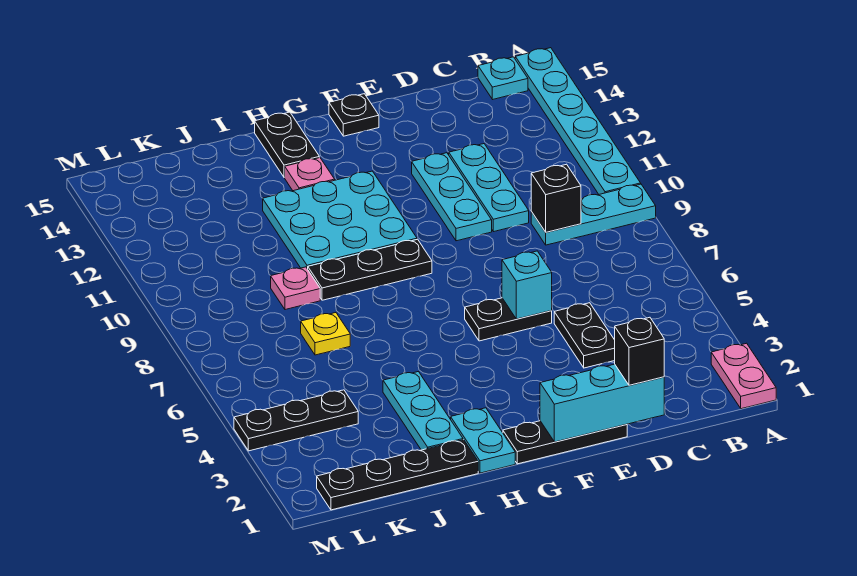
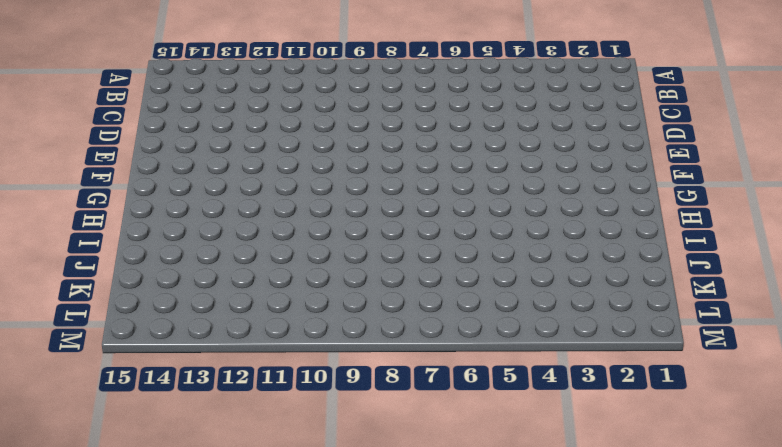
none -> pink 1x2 plate [711,343,776,409]
none -> cyan 1x3 plate [531,184,656,245]
none -> cyan 1x6 plate [515,48,641,194]

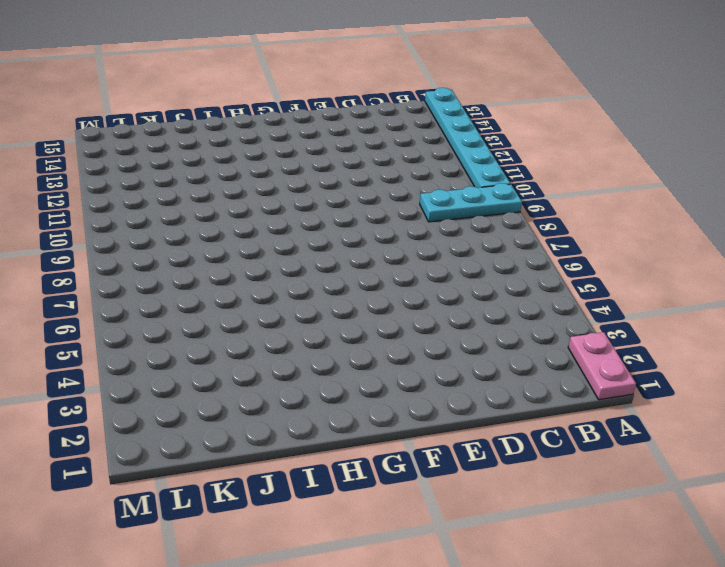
none -> cyan 1x1 plate [478,57,528,99]
none -> black 1x2 plate [554,303,615,368]
none -> cyan 1x3 plate [449,144,529,232]

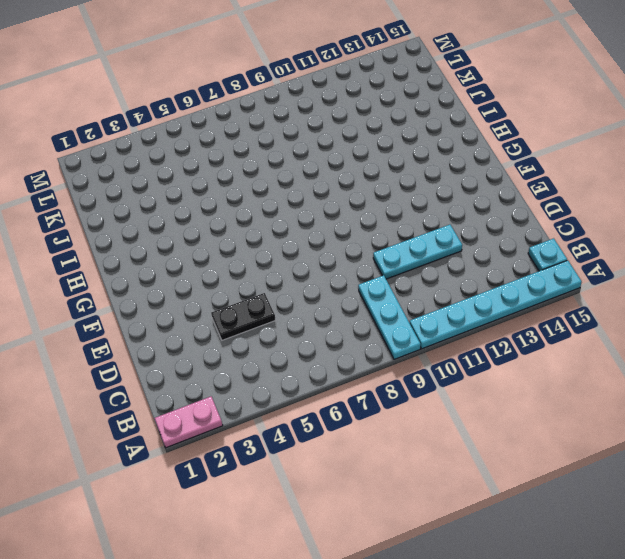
none -> black 1x3 plate [503,421,627,464]
none -> black 1x2 plate [465,298,552,341]
none -> cyan 1x3 plate [412,153,492,241]

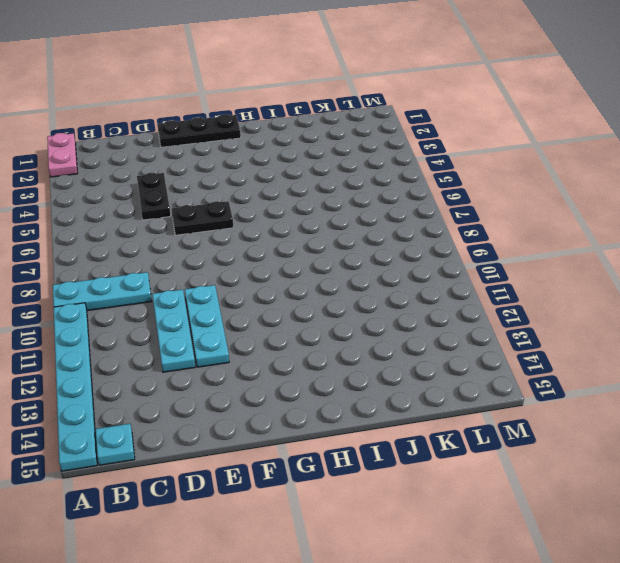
none -> black 1x1 plate [329,94,379,136]
none -> black 1x3 plate [308,239,432,300]
none -> cyan 3x3 plate [263,171,417,269]

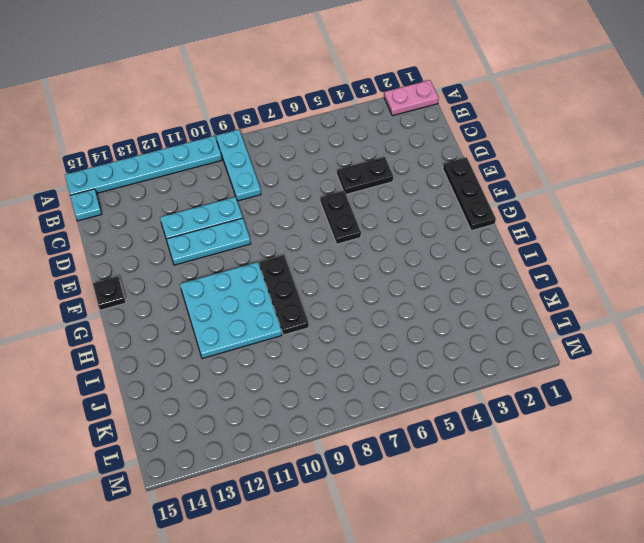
none -> cyan 1x2 plate [451,408,515,473]
none -> pink 1x1 plate [285,158,335,191]
none -> black 1x2 plate [255,112,319,177]

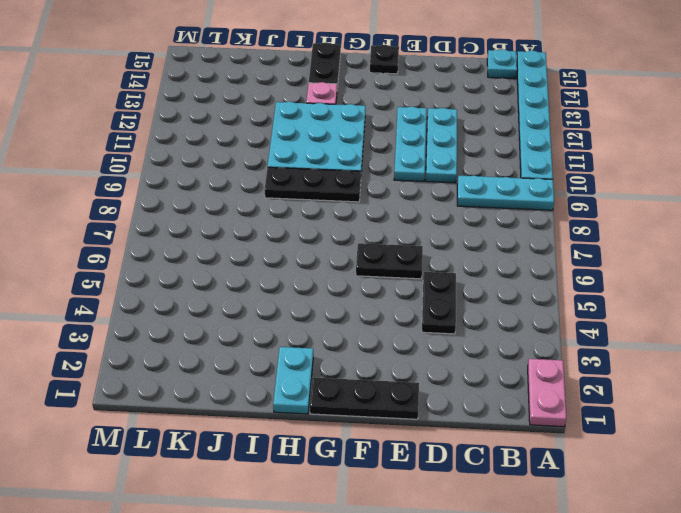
none -> black 1x4 plate [317,440,478,510]
none -> cyan 1x3 plate [383,372,463,450]
none -> yellow 1x1 plate [301,313,350,355]

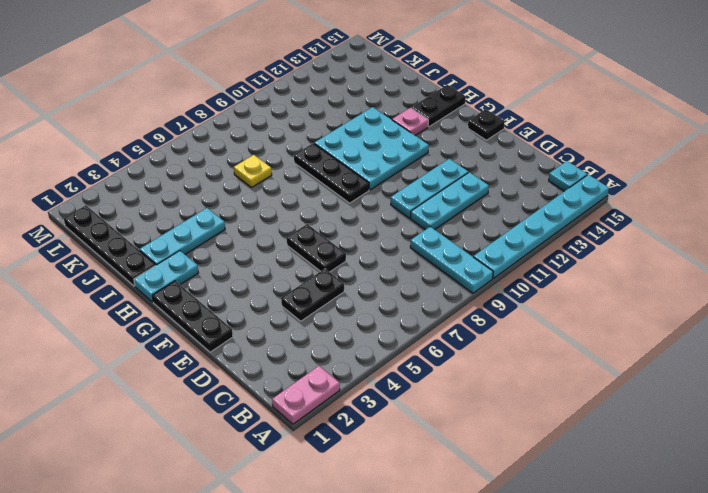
none -> pink 1x1 plate [271,267,320,310]
none -> black 1x3 plate [234,390,358,451]
none -> black 1x1 brick [531,164,581,232]

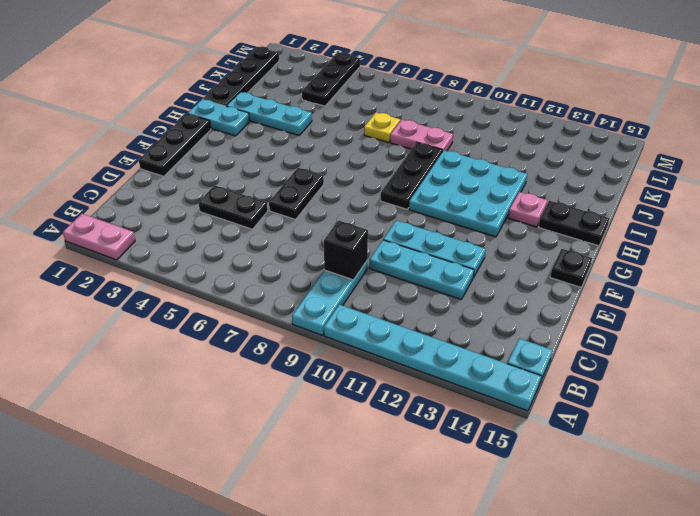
pink 1x2 plate [390,120,453,152] -> pink 1x1 plate [271,267,320,310]
none -> cyan 1x3 brick [540,364,664,442]
none -> cyan 1x1 brick [502,251,552,319]
none -> black 1x1 brick [615,317,664,385]

